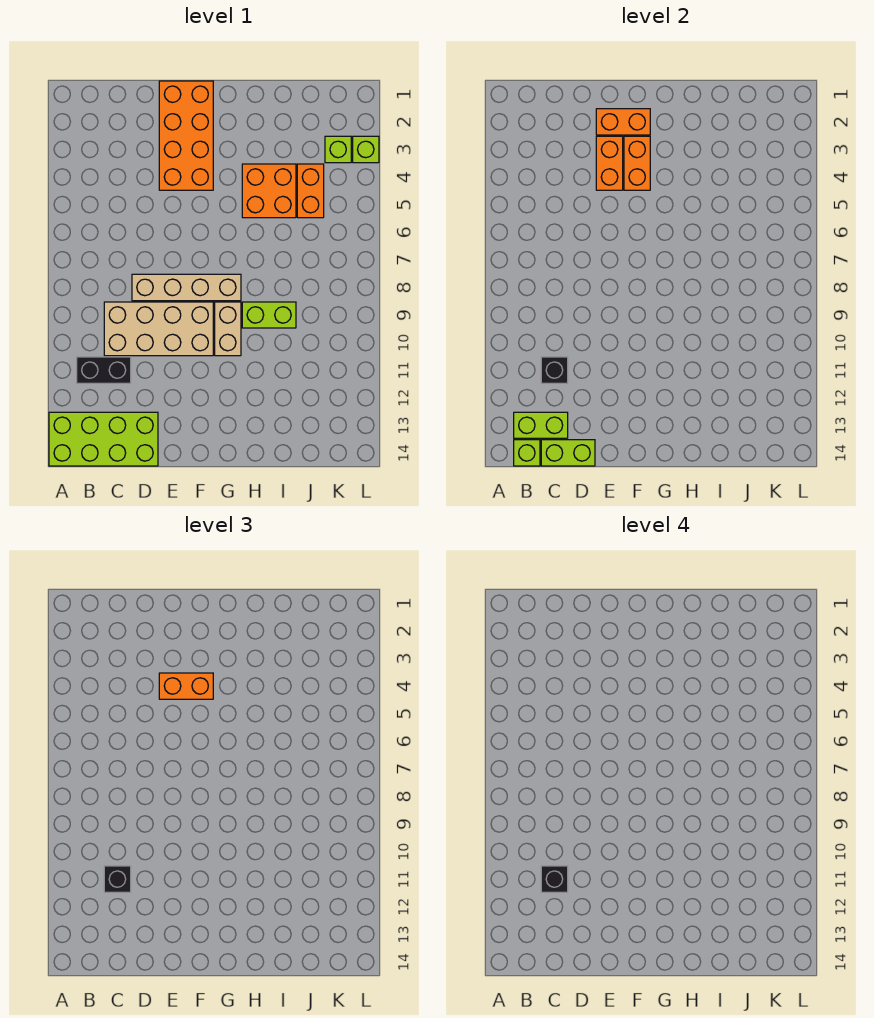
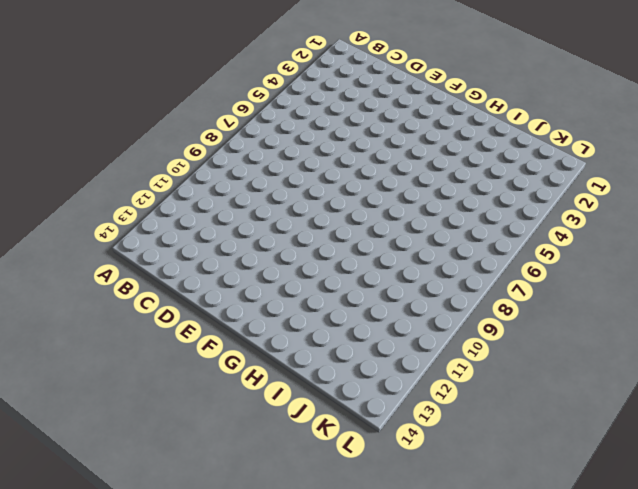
none -> lime 2x4 brick [49,412,158,466]
none -> black 1x2 brick [77,357,131,383]
none -> tan 2x4 brick [104,302,213,356]

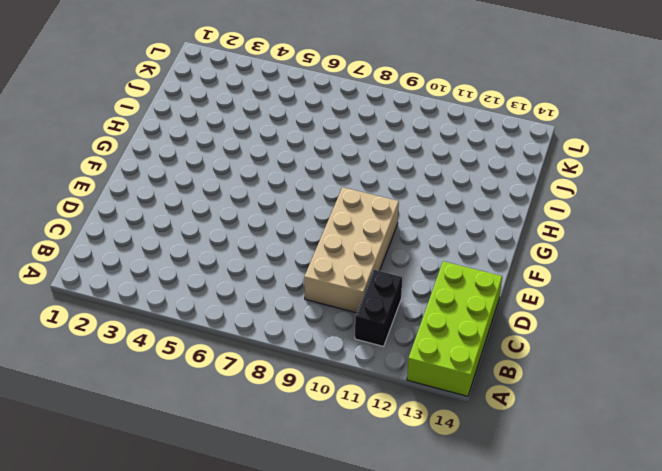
none -> tan 1x4 brick [132,274,241,301]
none -> orange 2x4 brick [159,81,213,190]
none -> tan 1x2 brick [215,302,241,356]

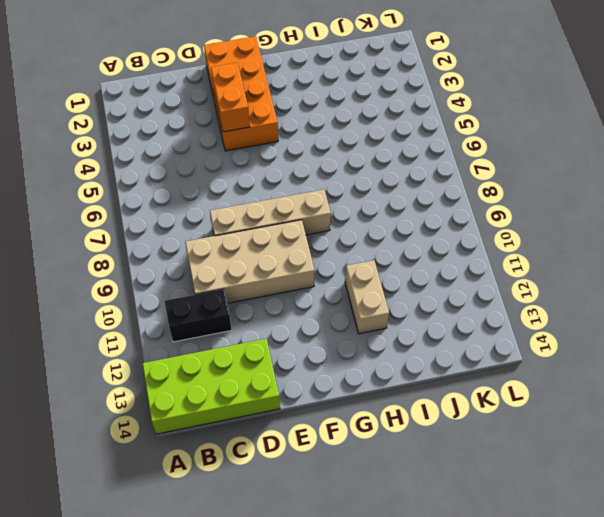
tan 1x2 brick [345,260,389,334] -> tan 1x2 brick moved to [215,302,241,356]
none -> orange 2x2 brick [242,164,296,218]
none -> lime 1x2 brick [242,302,296,328]
none -> orange 1x2 brick [297,164,324,218]

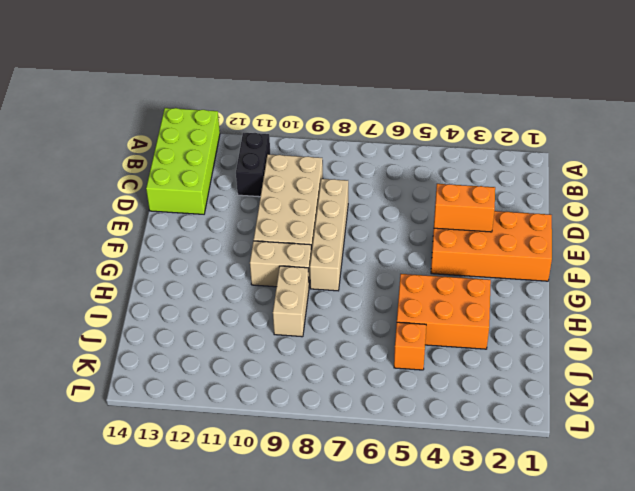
orange 2x3 brick [397,274,491,349] -> orange 2x2 brick [242,164,296,218]
tan 1x2 brick [273,266,309,337] -> lime 1x2 brick [242,302,296,328]
orange 1x1 brick [394,322,426,370] -> orange 1x2 brick [297,164,324,218]
none -> lime 1x1 brick [325,136,351,163]
none -> lime 1x1 brick [353,136,379,163]
none -> lime 1x2 brick [514,412,568,438]

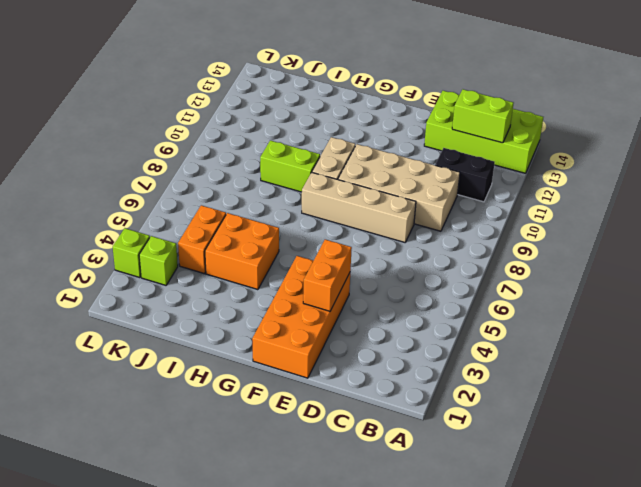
none -> lime 1x1 brick [514,440,540,466]
none -> black 1x1 brick [541,357,568,383]
none -> lime 1x2 brick [541,440,595,466]

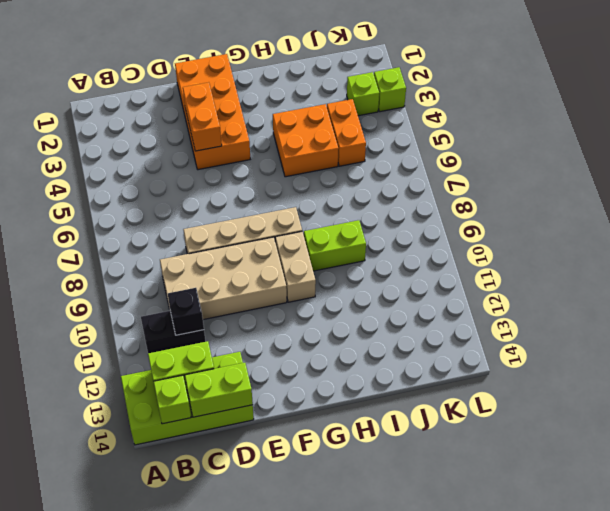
none -> orange 1x2 brick [596,109,650,135]
none -> orange 1x2 brick [624,136,650,190]
none -> black 1x1 brick [104,866,131,892]

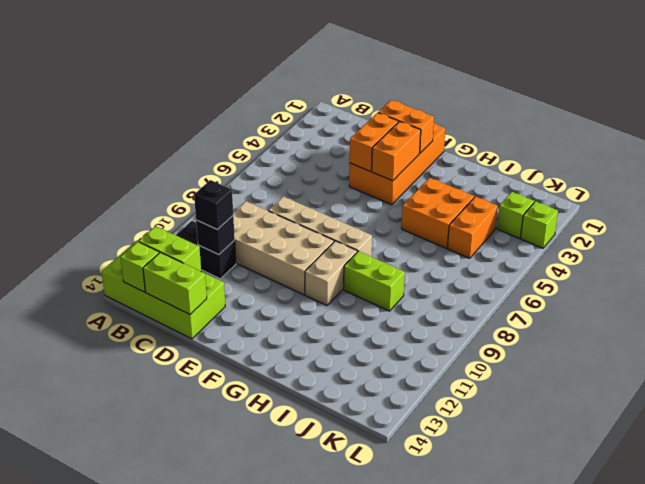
none -> orange 1x2 brick [159,673,213,699]
none -> black 1x1 brick [541,866,568,892]

